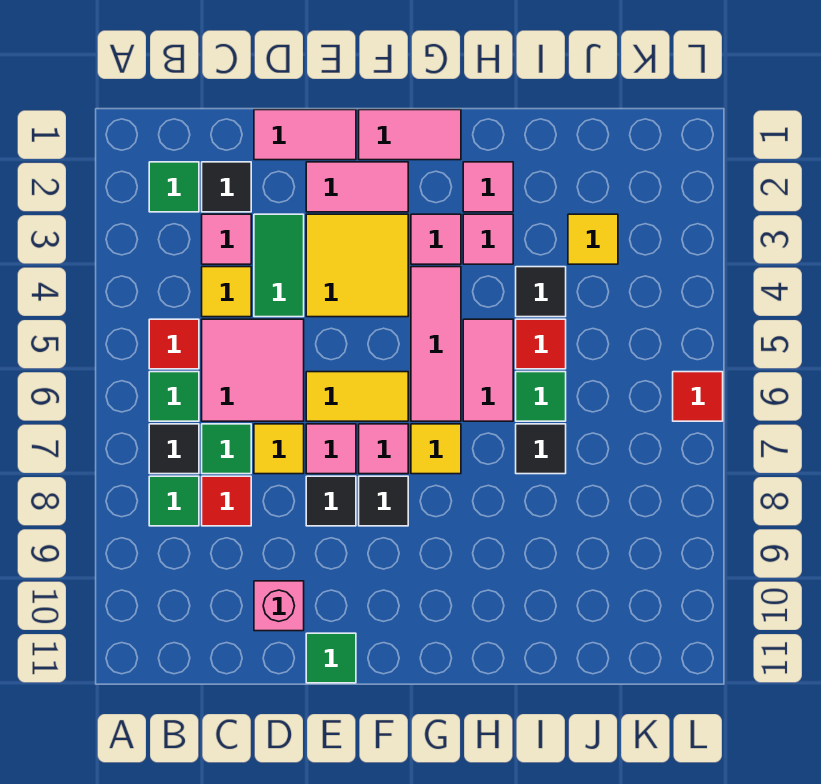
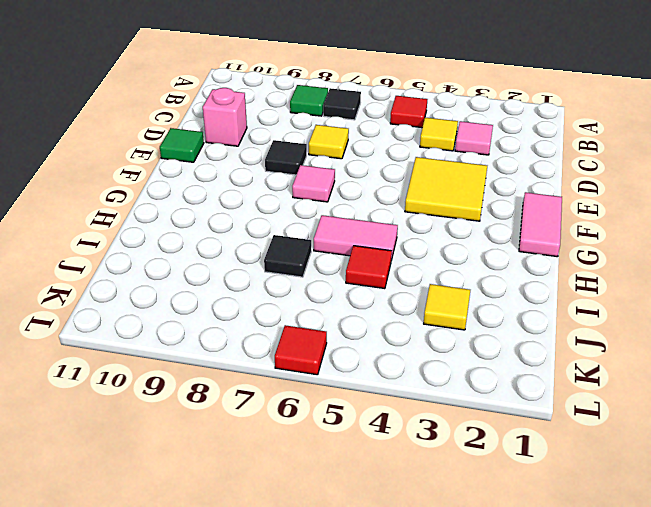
none -> green 1x1 tile [149,162,199,212]
none -> green 1x1 tile [149,372,199,421]
none -> black 1x1 tile [202,162,251,212]
none -> pink 2x2 tile [202,319,304,421]

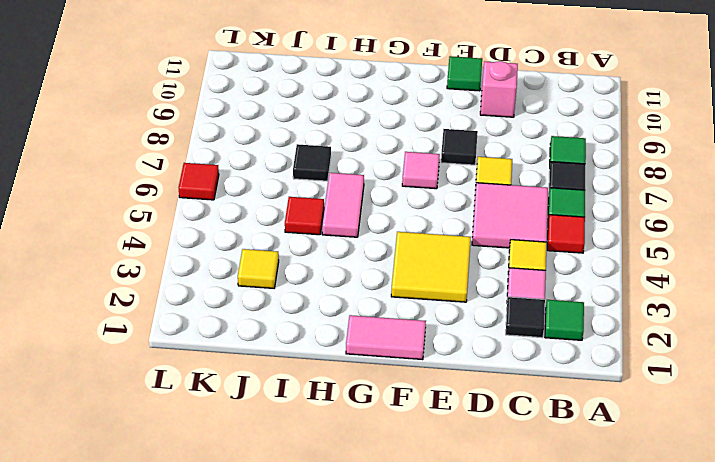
none -> green 1x1 tile [202,424,251,474]
none -> red 1x1 tile [202,476,251,526]
none -> pink 1x2 tile [254,110,356,160]
none -> green 1x2 tile [254,214,304,317]

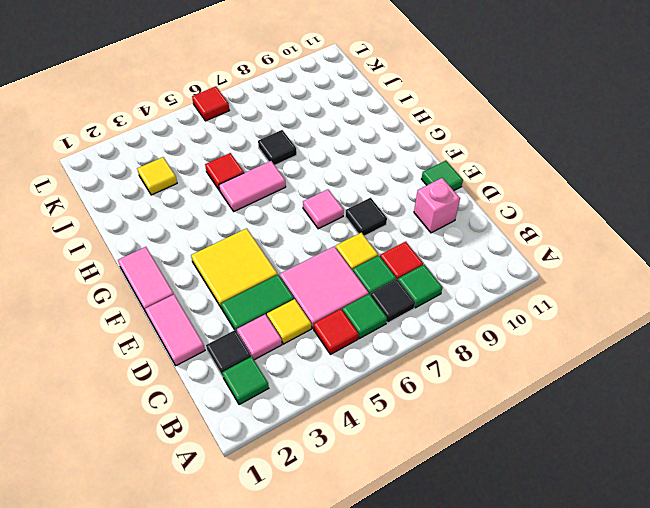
none -> pink 1x2 tile [306,162,408,212]
none -> yellow 1x2 tile [306,372,408,421]
none -> pink 1x1 tile [306,424,356,474]
none -> black 1x1 tile [359,476,408,526]

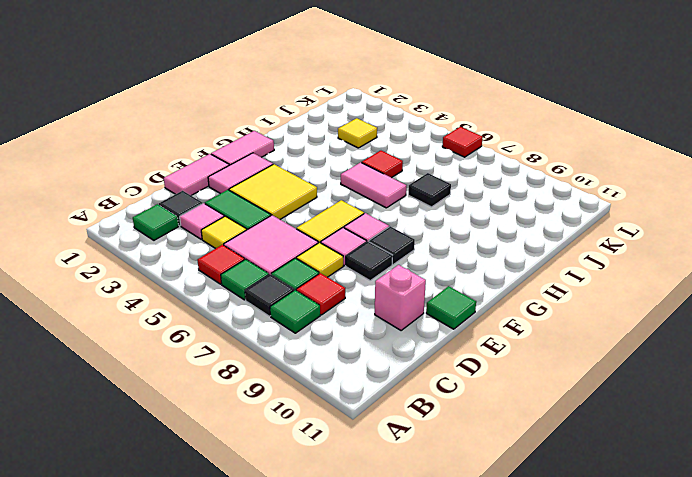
none -> pink 1x1 tile [411,214,461,264]
none -> pink 1x3 tile [411,267,461,421]
none -> yellow 1x1 tile [411,424,461,474]
none -> pink 1x1 tile [463,162,513,212]

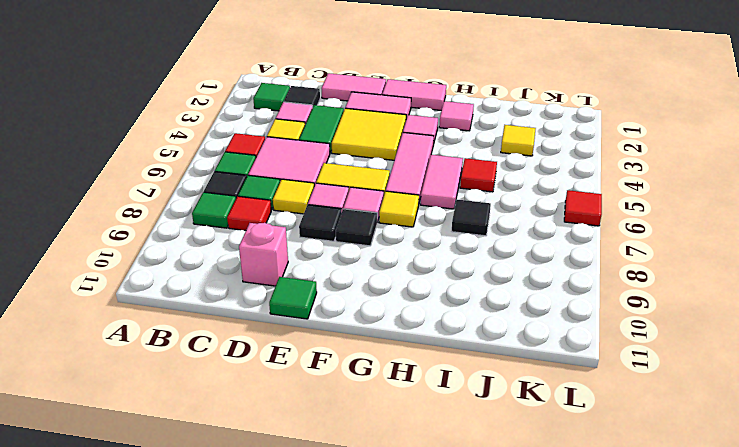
none -> pink 1x1 tile [463,214,513,264]
none -> black 1x1 tile [516,267,566,317]
none -> green 1x1 tile [516,372,566,421]

